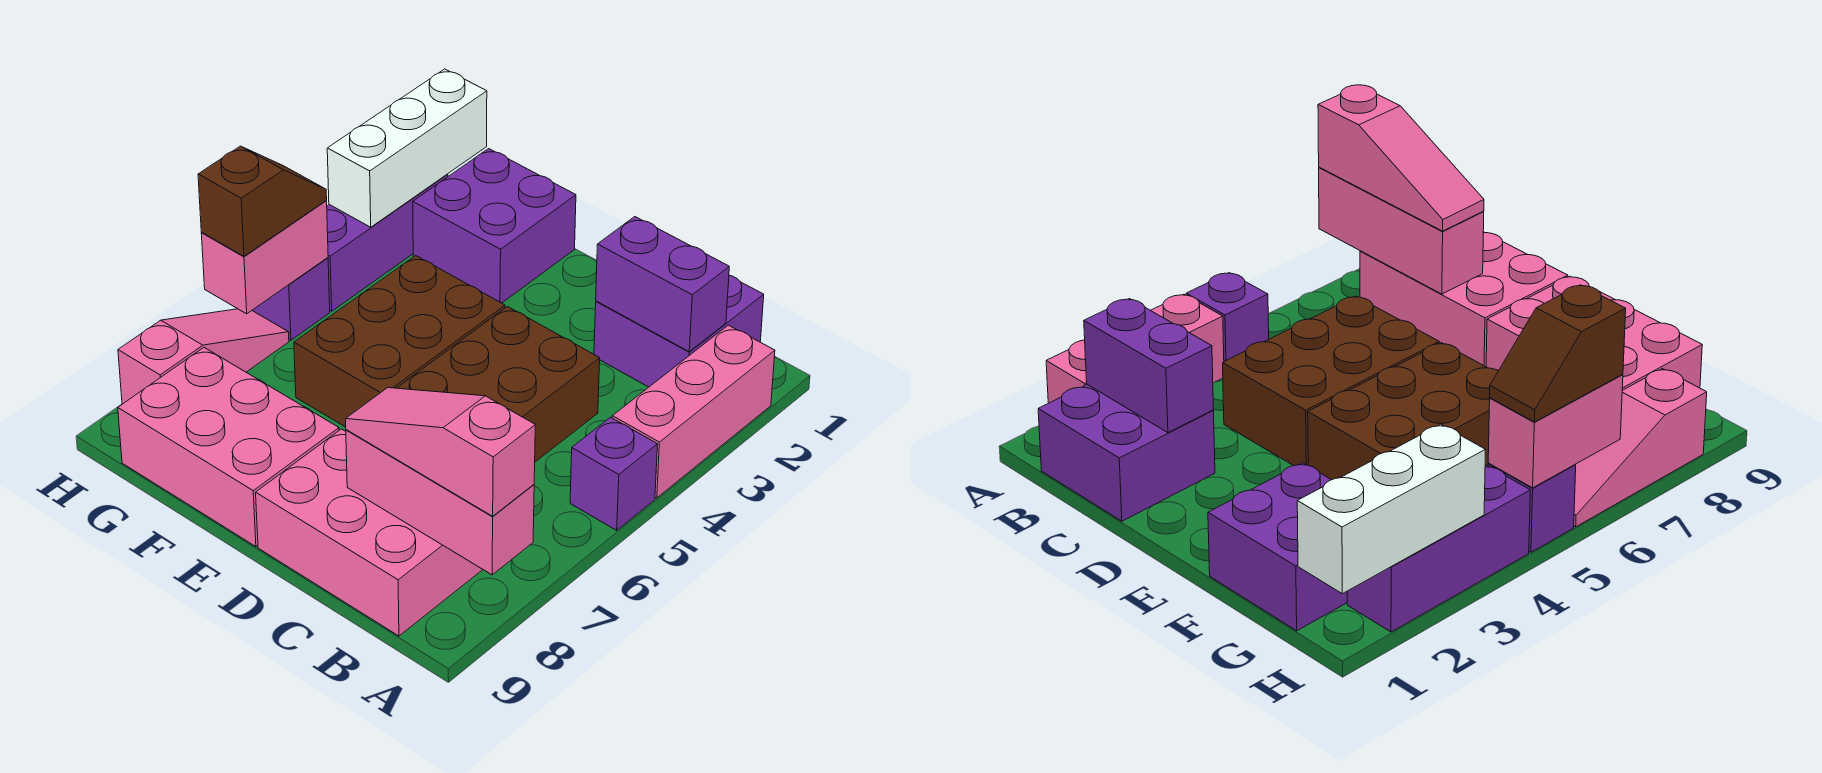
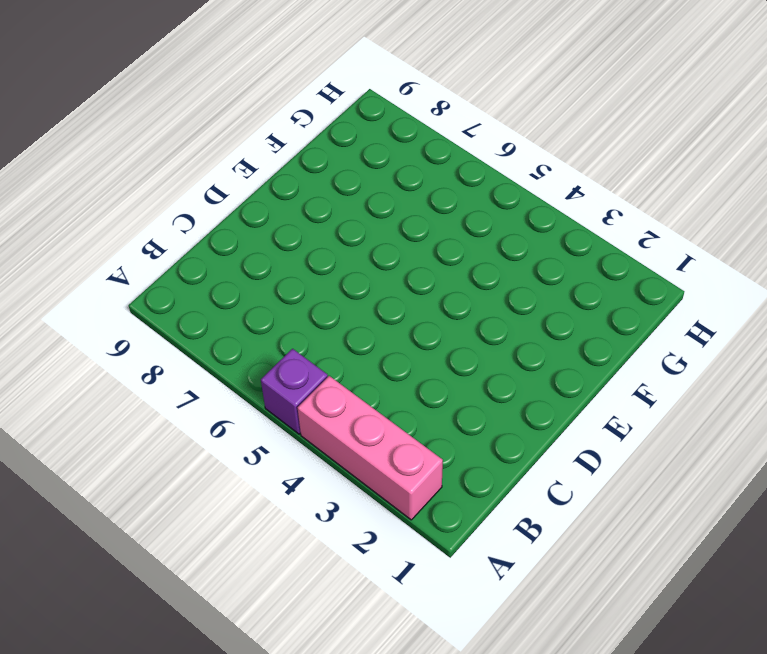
none -> purple 2x2 brick [594,275,764,387]
none -> pink 2x3 brick [256,429,483,636]
none -> brown 2x3 brick [397,307,600,462]

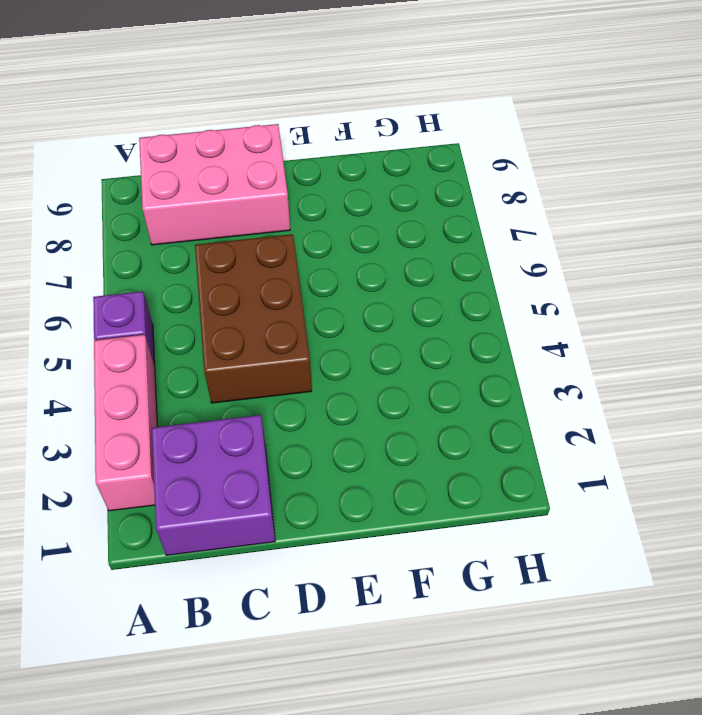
none -> brown 2x3 brick [294,256,505,427]
none -> pink 2x3 brick [118,348,339,547]
none -> purple 2x2 brick [413,149,576,303]

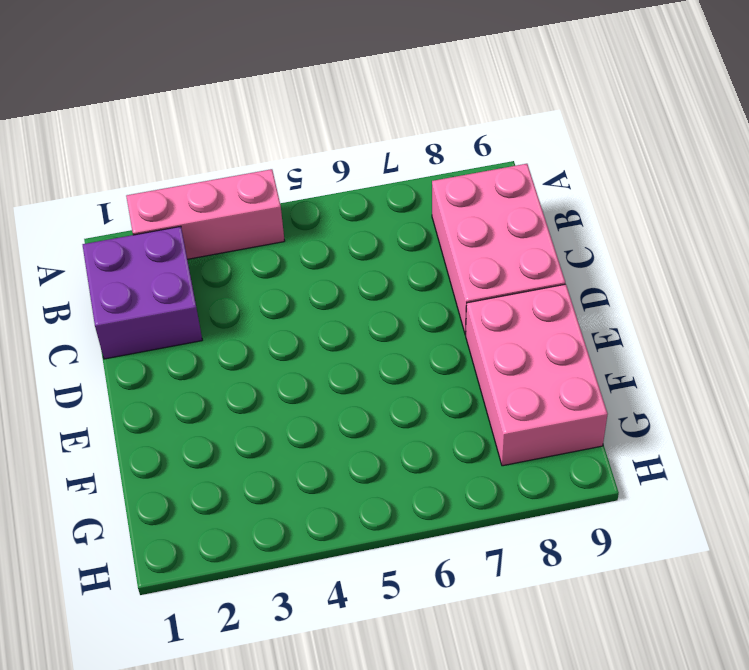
none -> purple 1x1 brick [570,417,658,530]
none -> brown 2x3 brick [397,307,600,462]
none -> brown 2x3 brick [294,256,505,427]

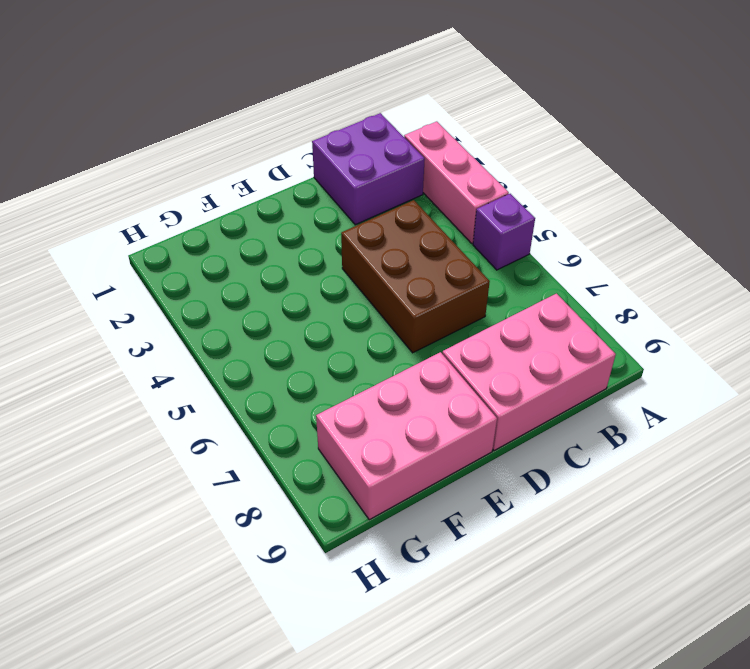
none -> brown 2x3 brick [294,256,505,427]
none -> purple 2x2 brick [413,149,576,303]
none -> purple 1x3 brick [327,174,448,311]

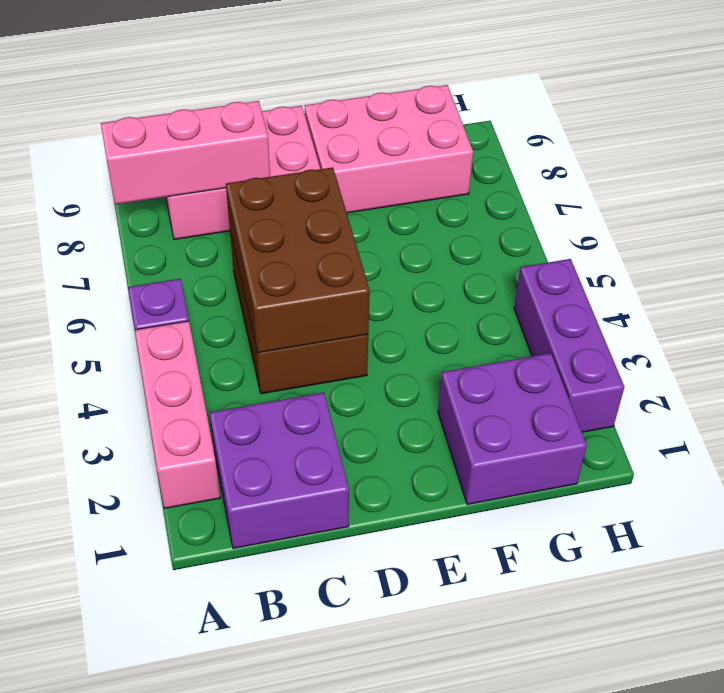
brown 2x3 brick [226,167,370,353] -> brown 2x3 brick moved to [294,256,505,427]
none -> purple 1x1 brick [252,258,330,340]
none -> pink 1x3 slope [118,309,289,404]
none -> purple 1x2 brick [596,217,729,352]

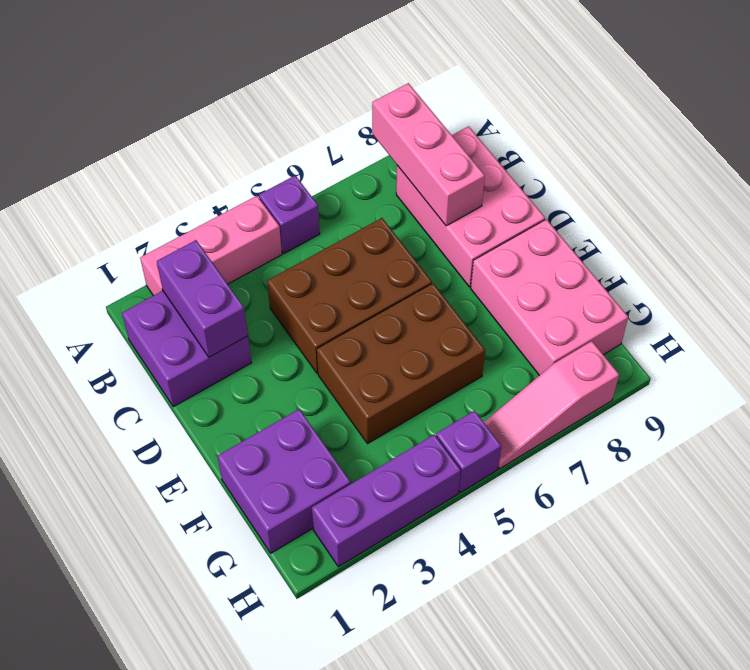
none -> white 1x3 brick [327,69,487,227]
none -> pink 1x2 brick [201,201,328,314]
none -> pink 1x3 slope [346,388,535,516]

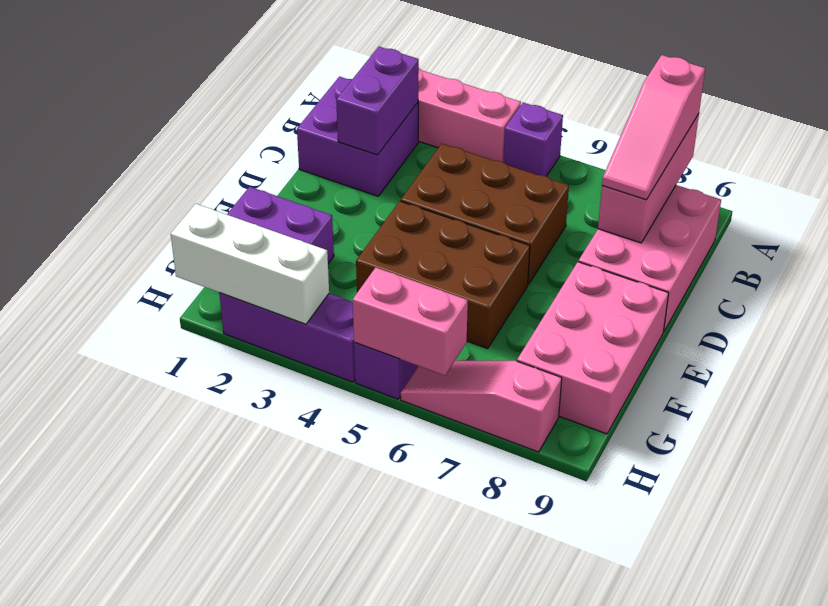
none -> brown 1x2 slope [198,146,327,256]

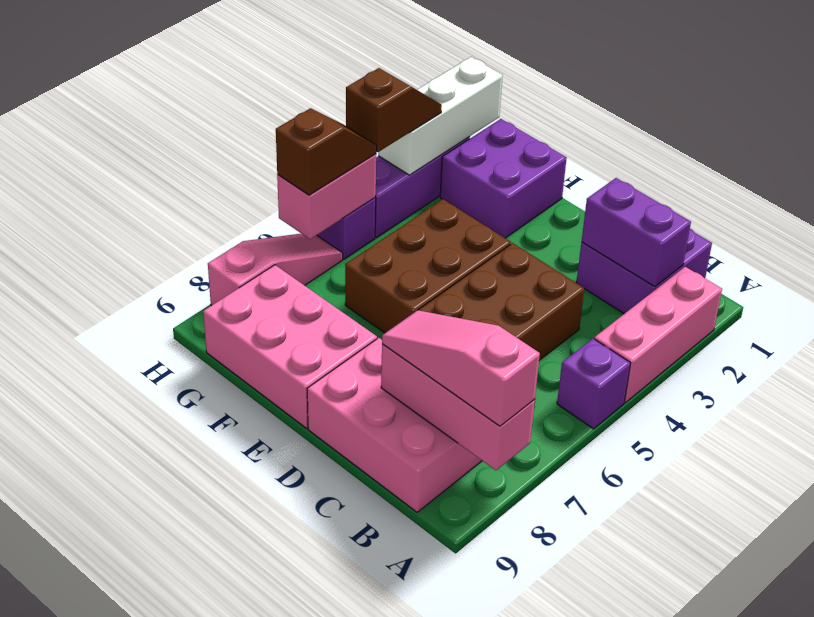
brown 1x2 slope [346,68,442,152] -> none

